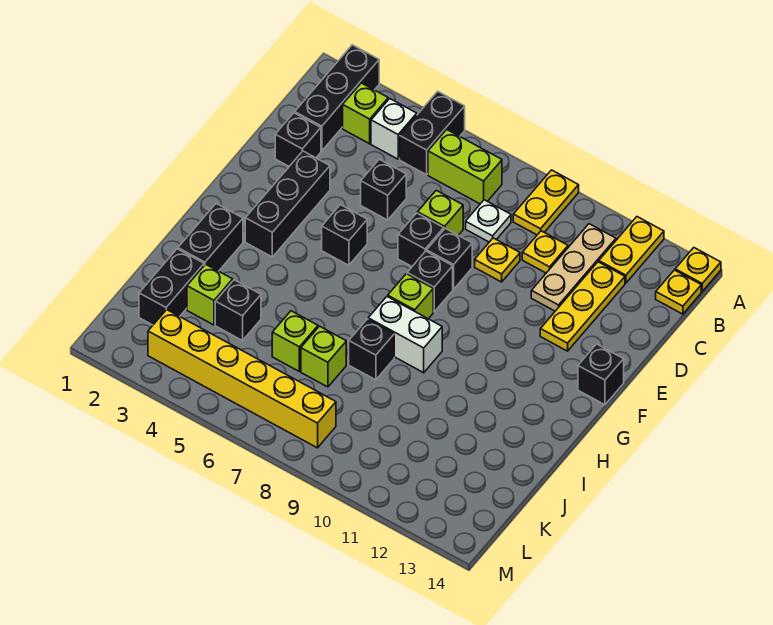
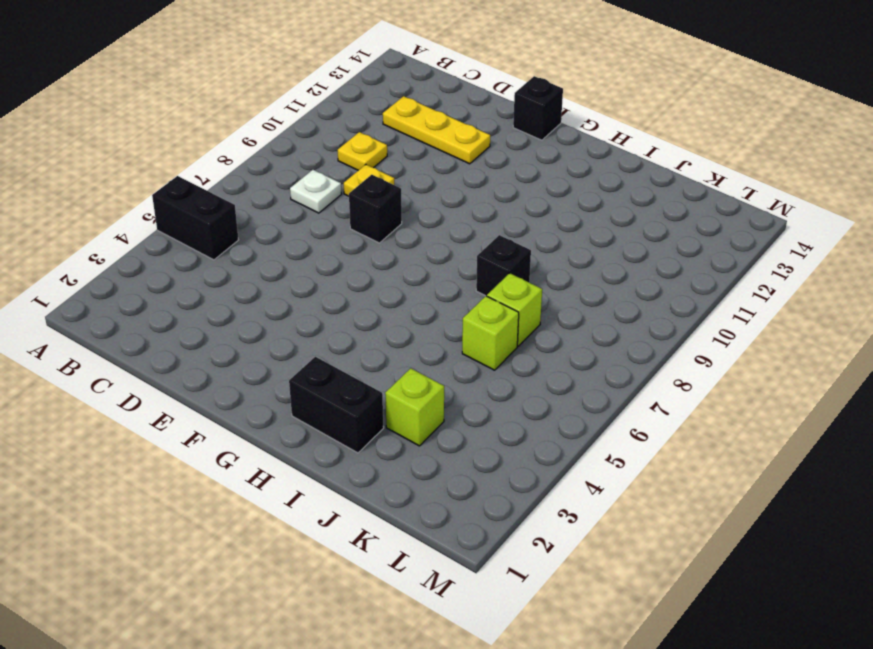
none -> black 1x3 brick [295,45,379,151]
none -> yellow 1x2 plate [513,170,579,235]
none -> yellow 1x2 plate [599,217,664,283]
none -> yellow 1x1 plate [675,248,721,291]

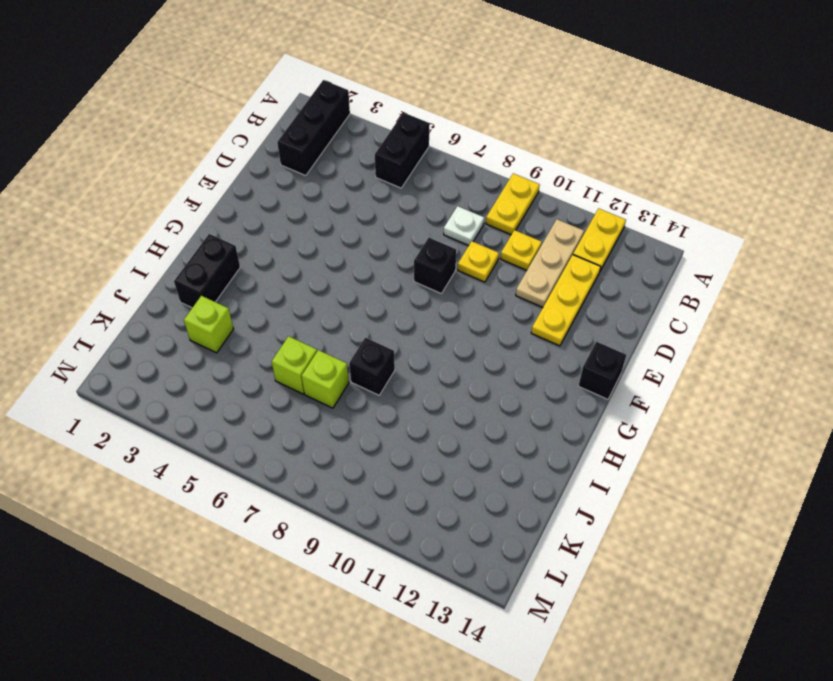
none -> yellow 1x1 plate [675,248,721,291]
none -> lime 1x1 brick [343,83,388,144]
none -> white 1x1 brick [371,99,417,159]
none -> lime 1x2 brick [428,130,502,204]

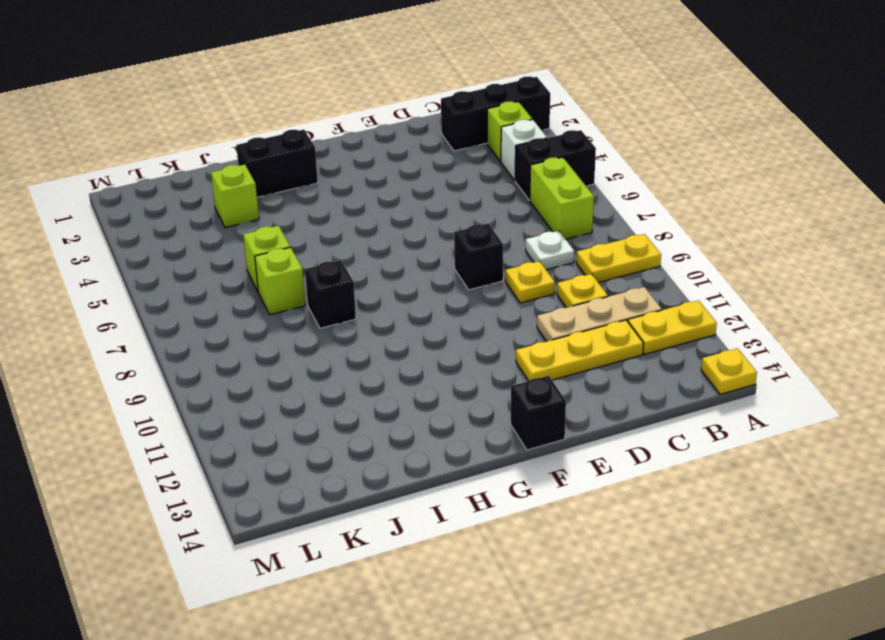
none -> yellow 1x1 plate [656,270,701,314]
none -> black 1x1 brick [275,113,321,166]
none -> black 1x1 brick [361,159,406,220]
none -> lime 1x1 brick [418,190,463,235]

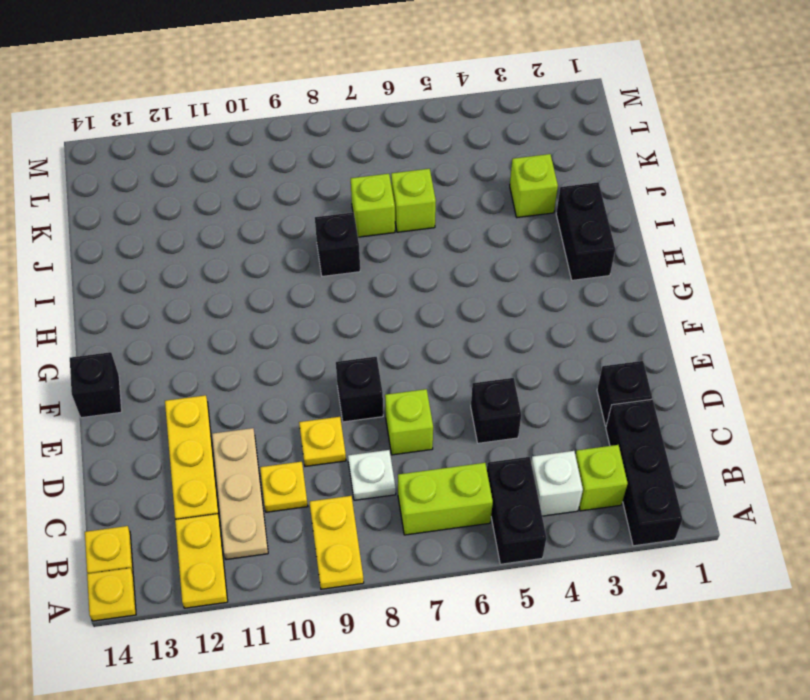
none -> black 1x3 brick [245,151,330,257]
none -> black 1x1 brick [398,213,444,266]
none -> black 1x1 brick [322,205,367,265]
none -> black 1x1 brick [407,251,453,312]

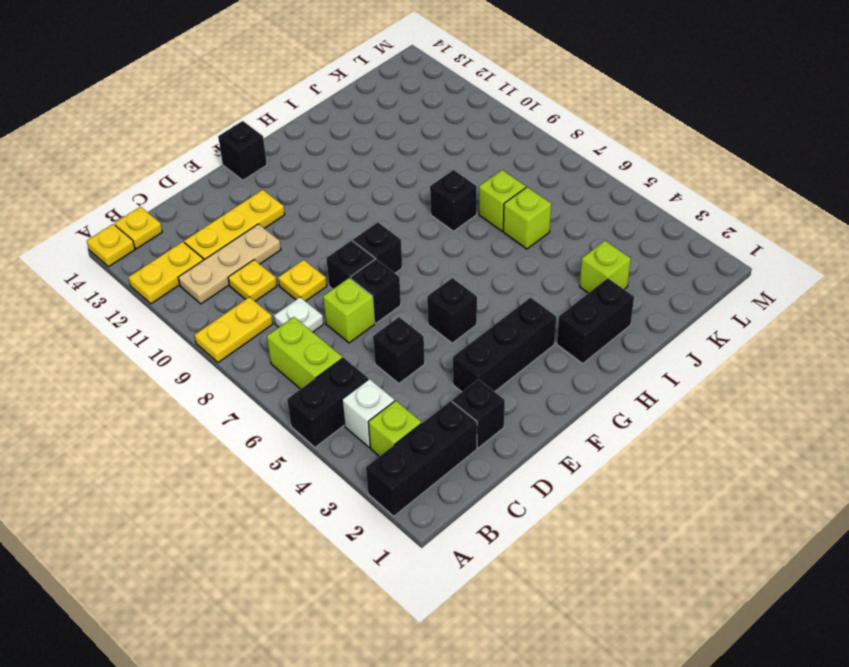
none -> lime 1x1 brick [388,274,433,319]
none -> white 1x2 brick [368,297,442,373]
none -> black 1x2 brick [139,249,204,325]
none -> black 1x1 brick [215,280,261,341]

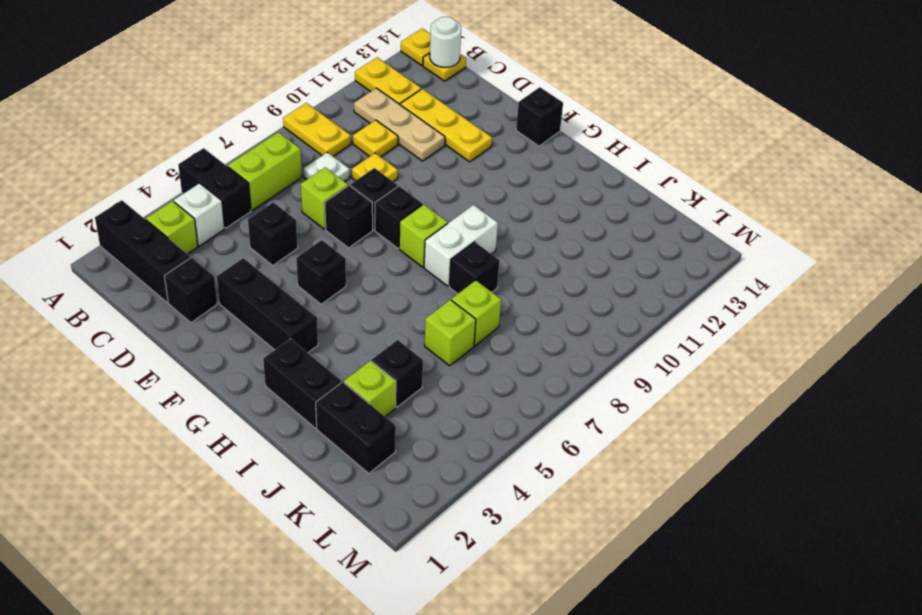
white 1x1 round brick [430,17,461,67] -> none
none -> yellow 1x6 brick [148,310,336,448]

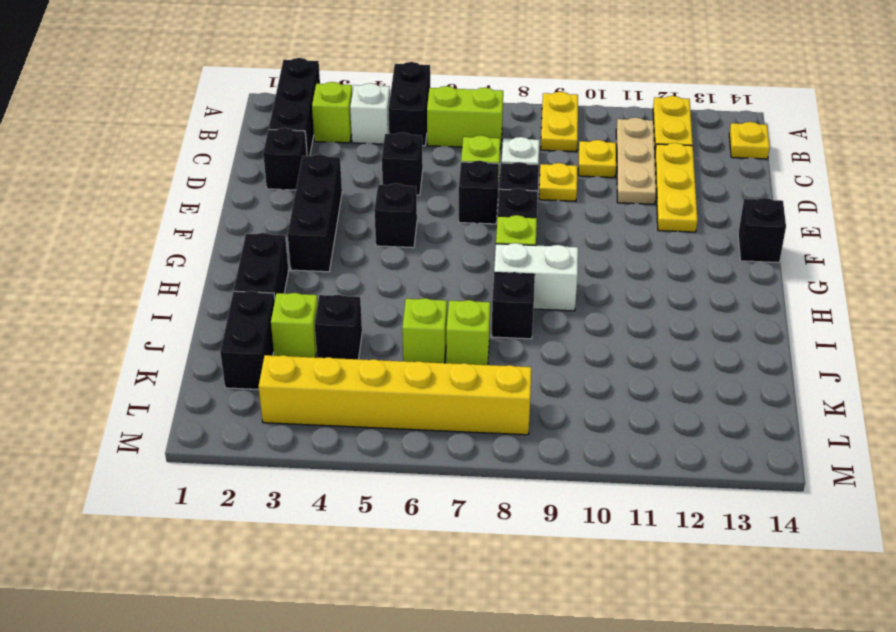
none -> yellow 1x1 plate [675,248,721,291]

